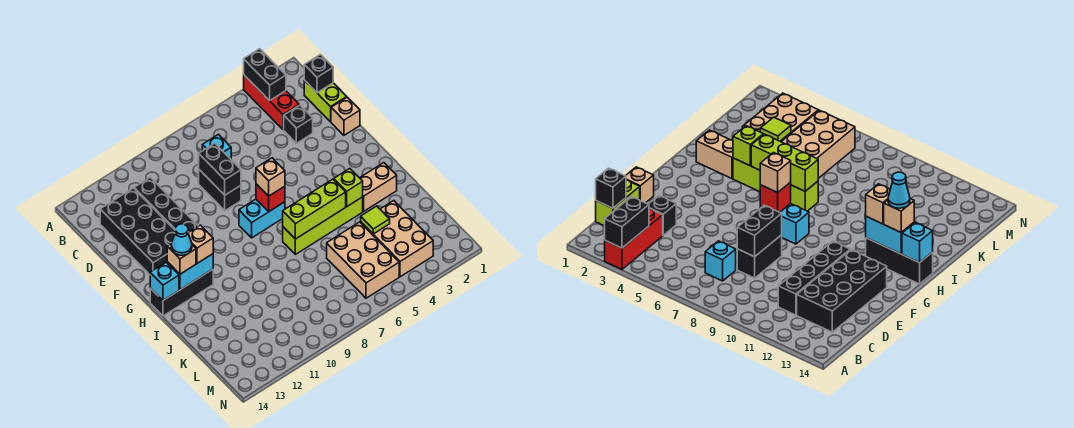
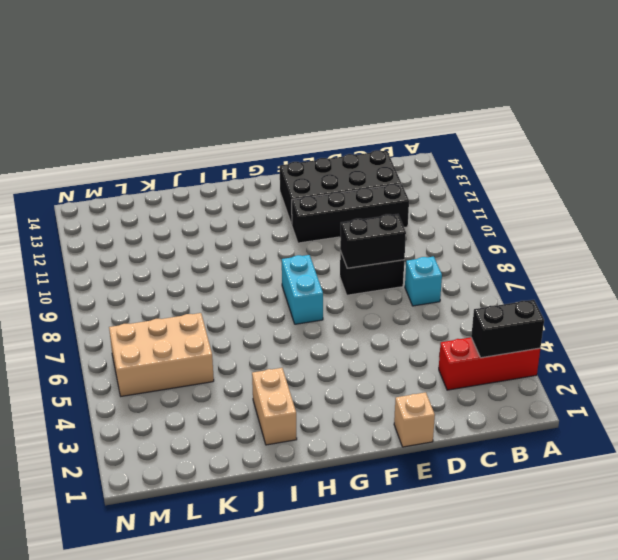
none -> lime 1x2 brick [304,80,347,122]
none -> black 1x1 brick [284,105,313,143]
none -> black 1x3 brick [150,269,213,316]

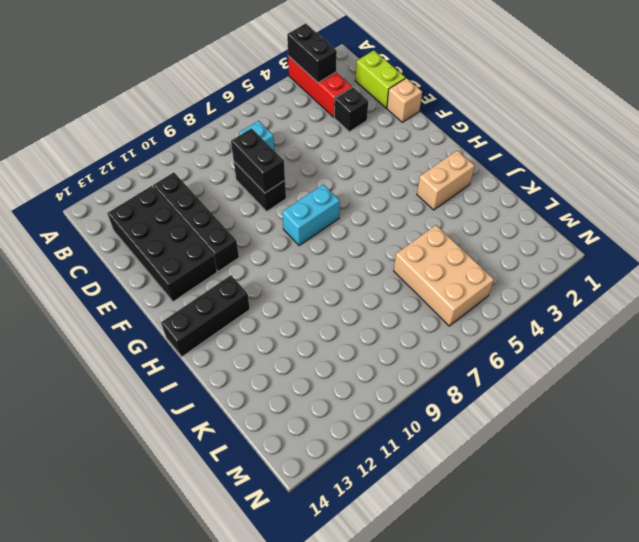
none -> lime 1x4 brick [283,197,363,254]
none -> tan 2x3 brick [361,201,433,277]
none -> black 1x1 brick [304,55,333,93]

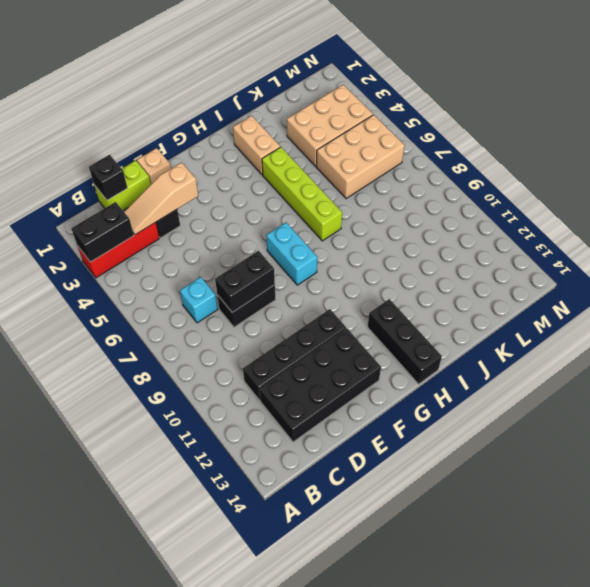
tan 1x3 slope [124,162,198,235] -> none
none -> red 1x1 brick [256,184,285,211]
none -> cyan 1x2 brick [167,254,213,290]
none -> cyan 1x1 brick [150,262,179,300]

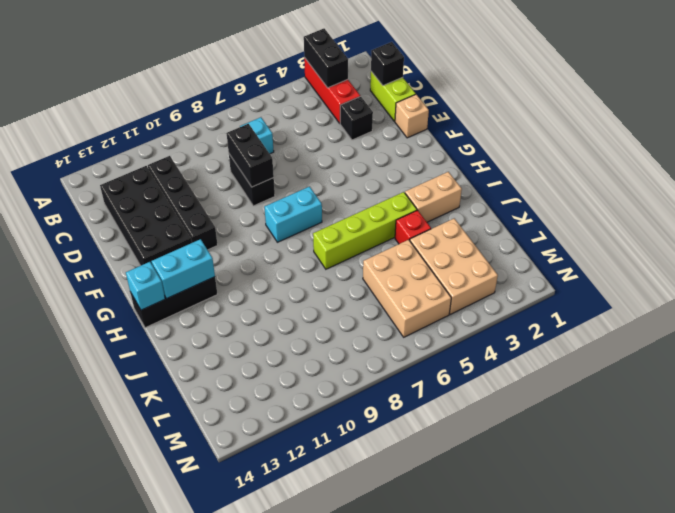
red 1x1 brick [395,210,431,244] -> red 1x1 brick moved to [256,184,285,211]
none -> lime 1x1 brick [334,169,363,207]
none -> lime 1x3 brick [283,179,346,239]
none -> lime 1x1 tile [361,206,390,234]

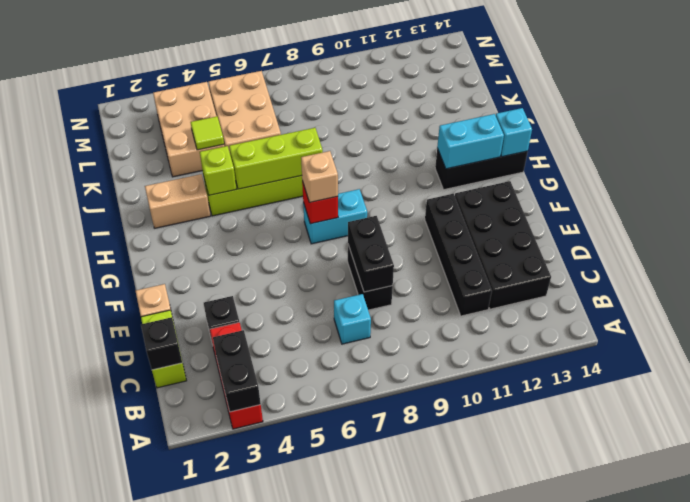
none -> tan 1x1 brick [188,225,213,263]
none -> tan 1x1 brick [167,243,196,274]
none -> cyan 1x1 cone [171,224,192,255]

